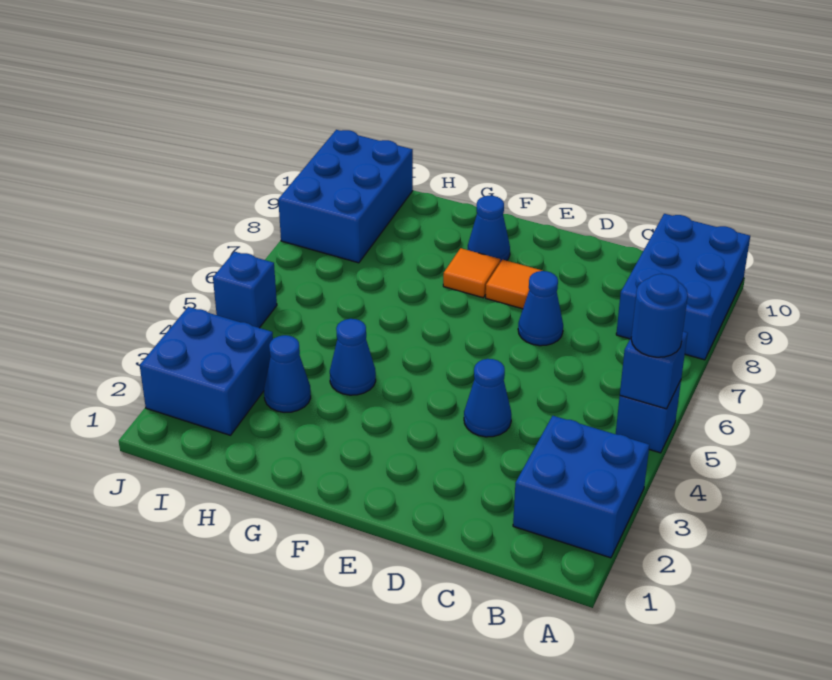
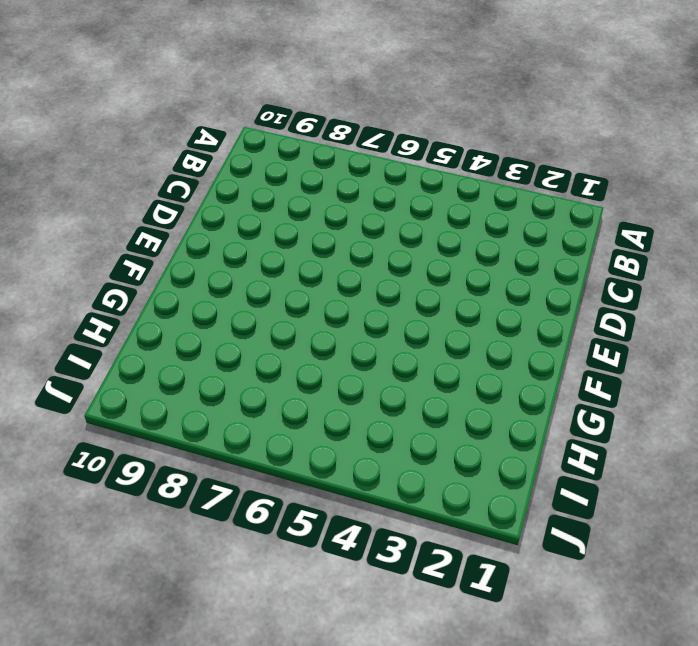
none -> blue 2x2 brick [513,416,649,558]
none -> blue 1x1 brick [616,380,681,453]
none -> blue 2x3 brick [616,214,750,360]

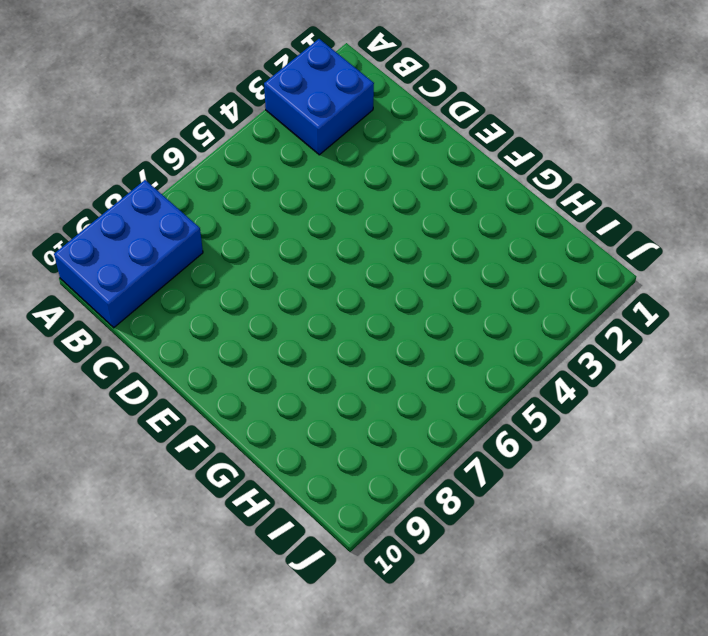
none -> blue 1x1 brick [616,380,681,453]
none -> blue 1x1 cone [464,359,511,437]
none -> blue 1x1 cone [518,271,563,346]

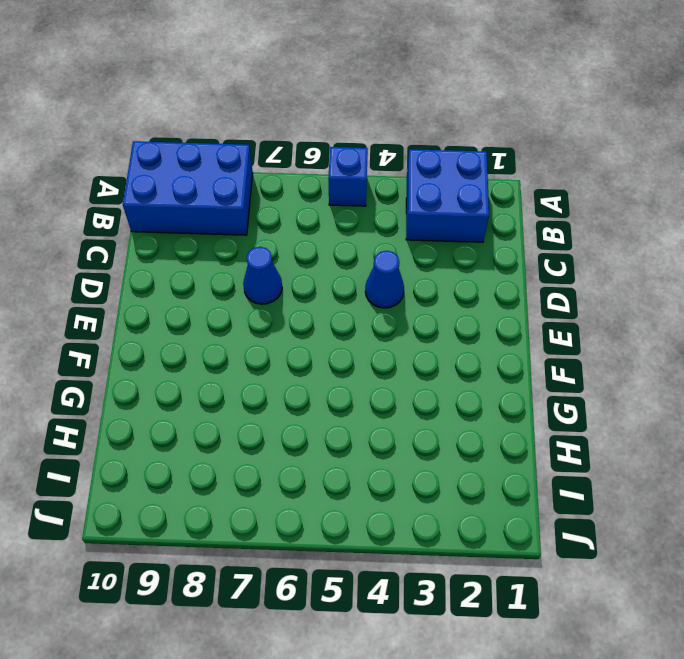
none -> orange 1x1 tile [486,260,542,309]
none -> orange 1x1 tile [443,248,500,298]
none -> blue 1x1 cone [468,196,510,262]

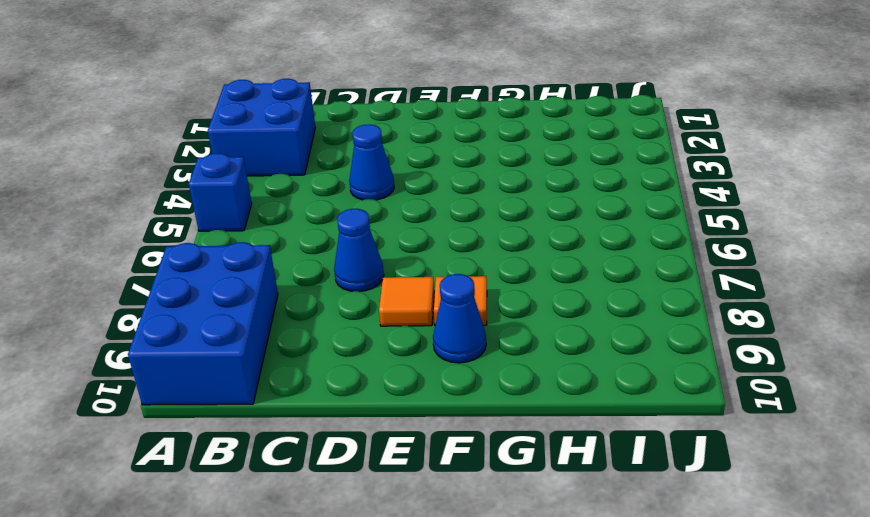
none -> blue 1x1 cone [330,319,376,395]
none -> blue 1x1 cone [264,335,311,412]
none -> blue 2x2 brick [140,307,273,435]

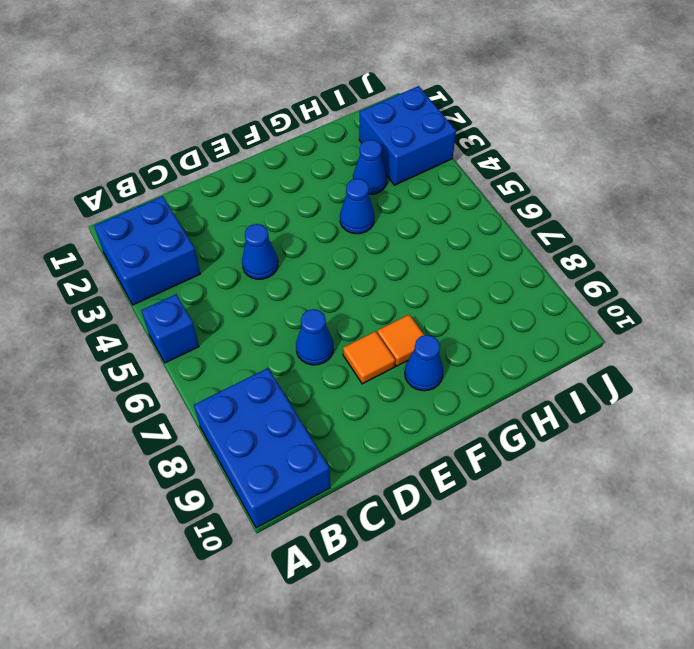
none -> blue 2x3 brick [278,130,413,263]
none -> blue 1x1 brick [213,252,277,328]
none -> blue 1x1 brick [620,332,688,409]

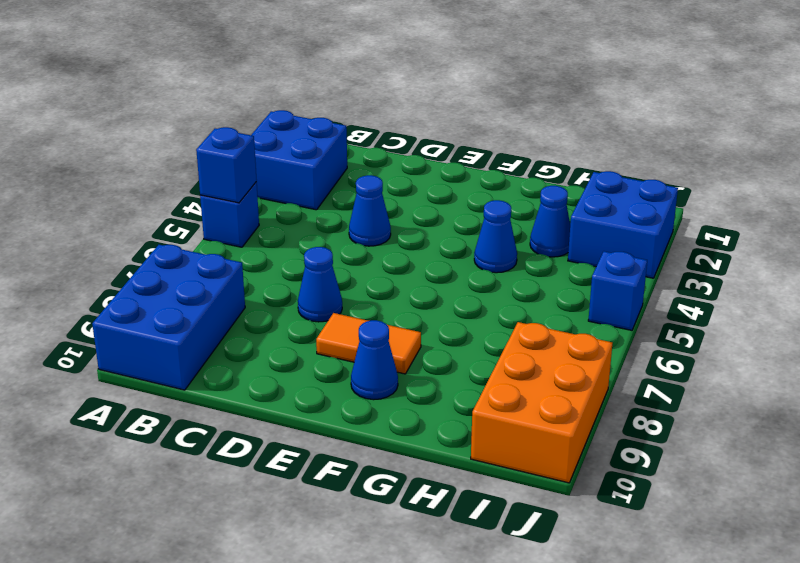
orange 2x3 brick [471,322,613,483] -> blue 2x3 brick [278,130,413,263]
none -> blue 1x1 round brick [631,274,688,357]

